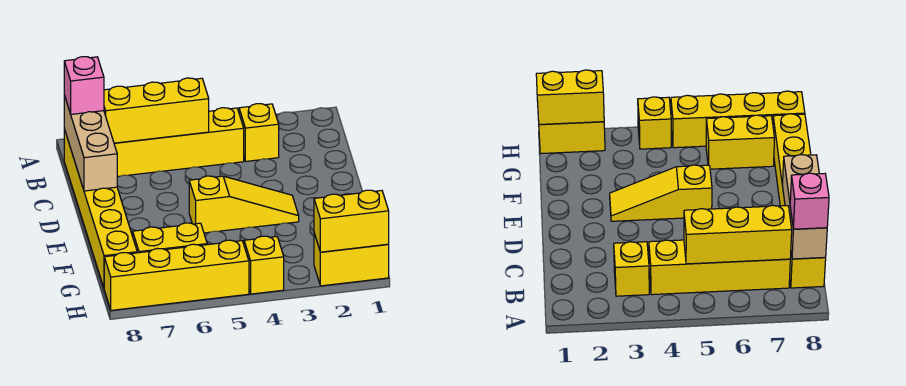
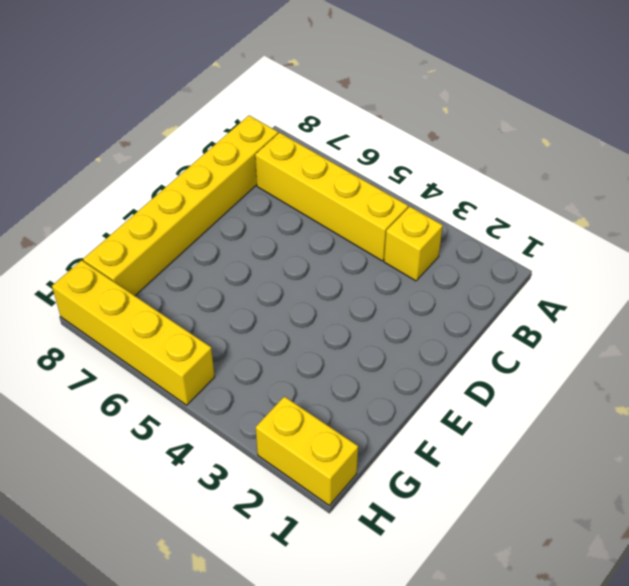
none -> yellow 1x3 slope [189,176,299,233]
none -> yellow 1x2 brick [133,223,207,253]
none -> yellow 1x1 brick [244,236,284,294]

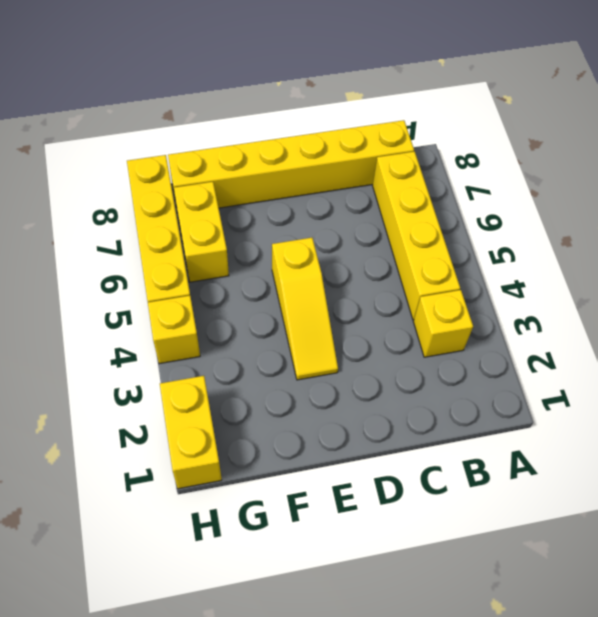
none -> yellow 1x3 brick [104,78,209,143]
none -> tan 1x3 brick [64,95,117,191]
none -> yellow 1x2 brick [314,190,389,252]

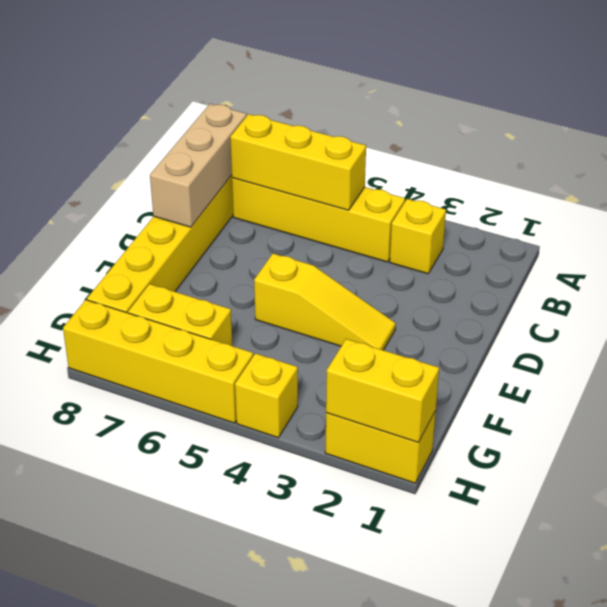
none -> pink 1x1 brick [64,57,104,114]

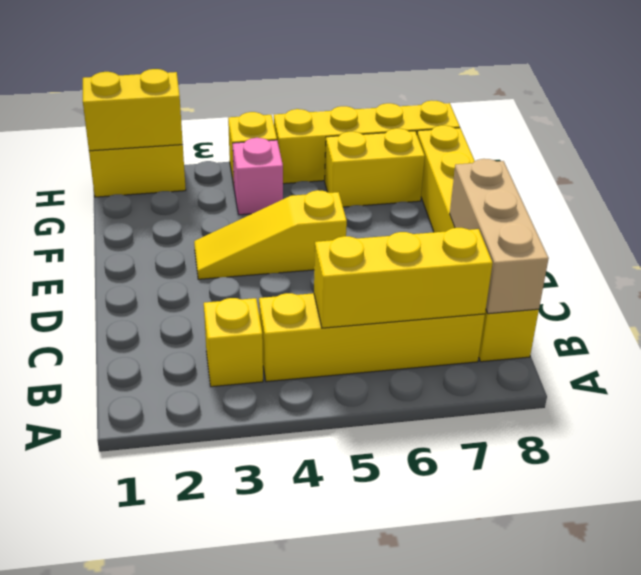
pink 1x1 brick [233,138,283,215] -> pink 1x1 brick moved to [64,57,104,114]

